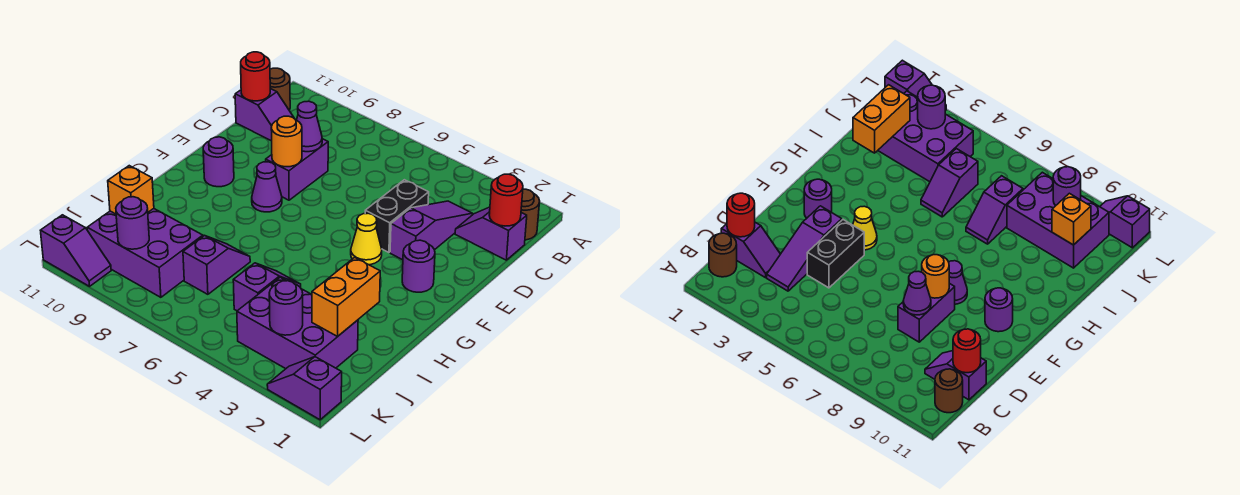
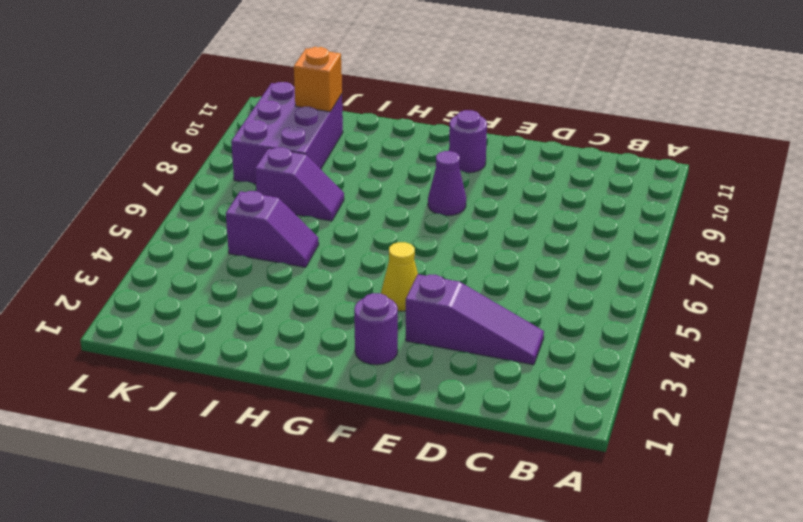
none -> brown 1x1 round brick [521,189,540,240]
none -> brown 1x1 round brick [270,68,290,110]
none -> purple 1x2 slope [455,207,527,260]

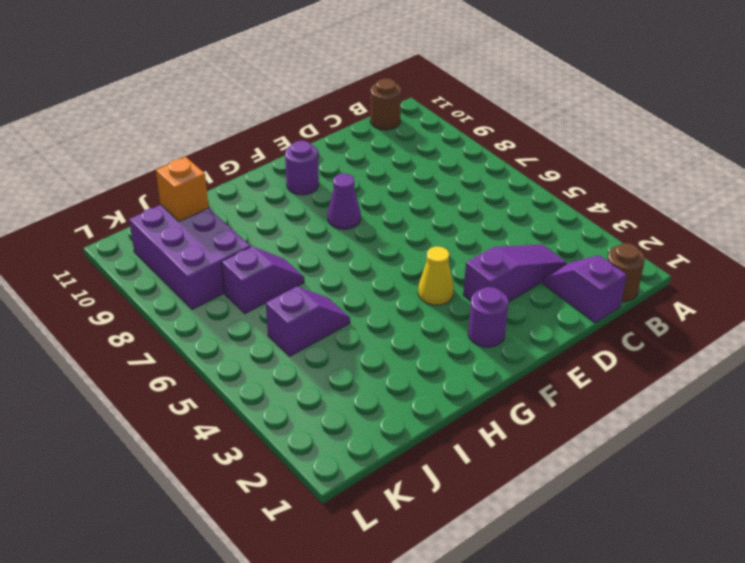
none -> purple 1x2 slope [235,89,294,141]
none -> black 1x2 brick [365,180,429,252]
none -> purple 1x2 brick [266,139,328,200]

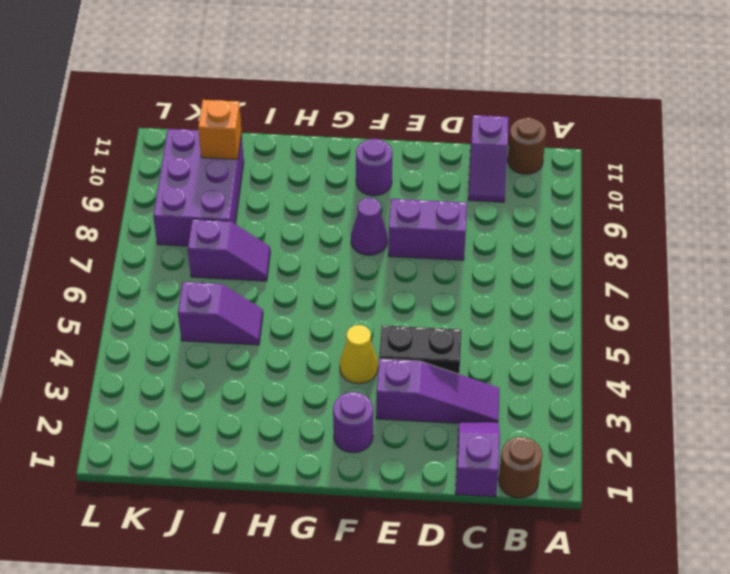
none -> purple 2x3 brick [237,277,358,369]
none -> purple 1x2 slope [267,357,342,420]
none -> purple 1x2 slope [41,215,111,286]

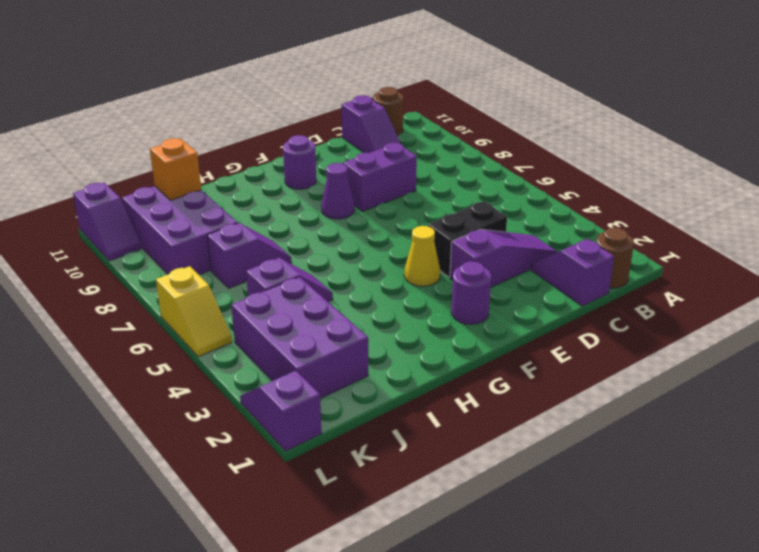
yellow 1x2 slope [156,266,232,357] -> none
none -> red 1x1 round brick [489,174,523,226]
none -> red 1x1 round brick [241,52,270,101]
none -> purple 1x1 cone [297,101,322,152]

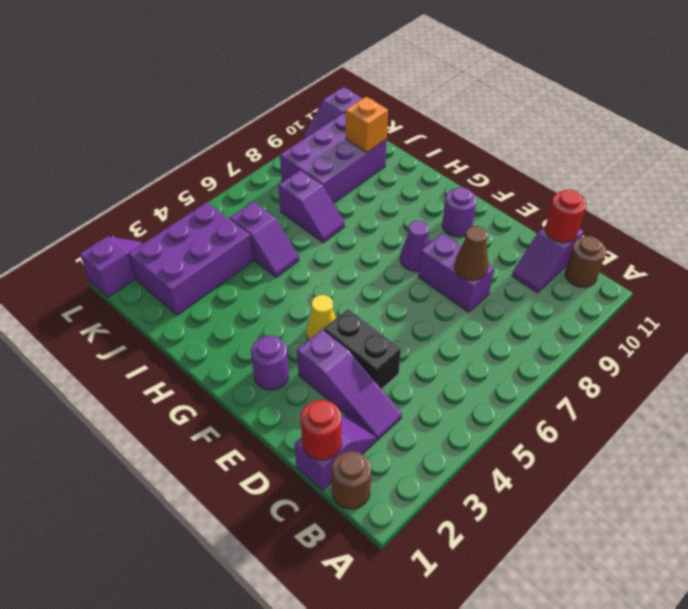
brown 1x1 cone [454,226,489,280] -> purple 1x1 cone [297,101,322,152]
none -> orange 1x1 round brick [271,116,302,167]
none -> orange 1x2 brick [312,257,380,336]
none -> purple 1x1 round brick [269,281,303,335]

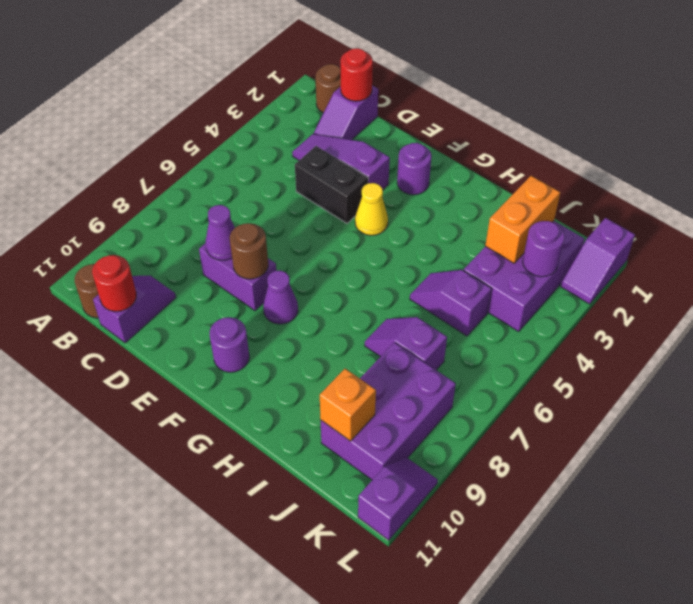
brown 1x1 round brick [230,223,268,279] -> orange 1x1 round brick [271,116,302,167]
orange 1x2 brick [485,176,560,263] -> orange 1x2 brick turned to [312,257,380,336]
none -> purple 1x1 round brick [116,197,149,249]

